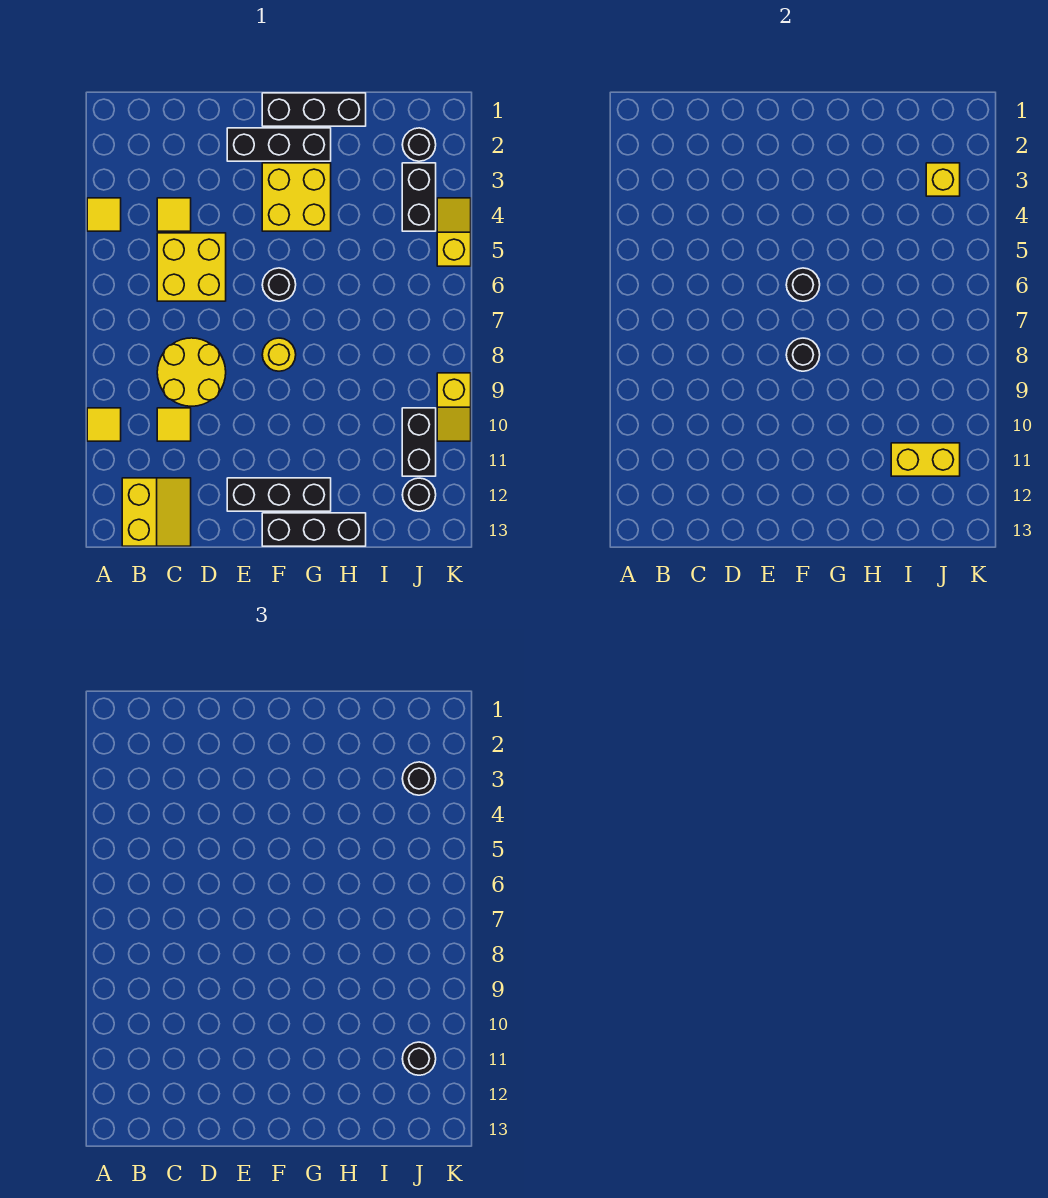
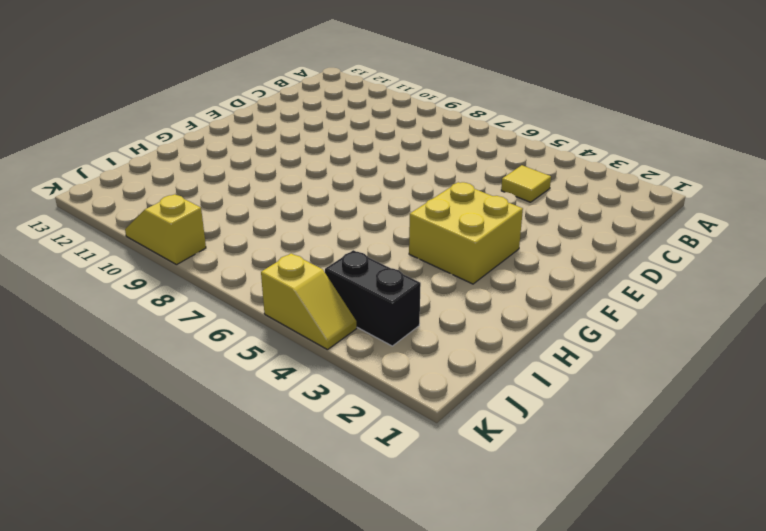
none -> yellow 1x1 tile [87,198,121,231]
none -> yellow 1x1 tile [87,408,121,441]
none -> yellow 2x2 slope [122,478,191,546]

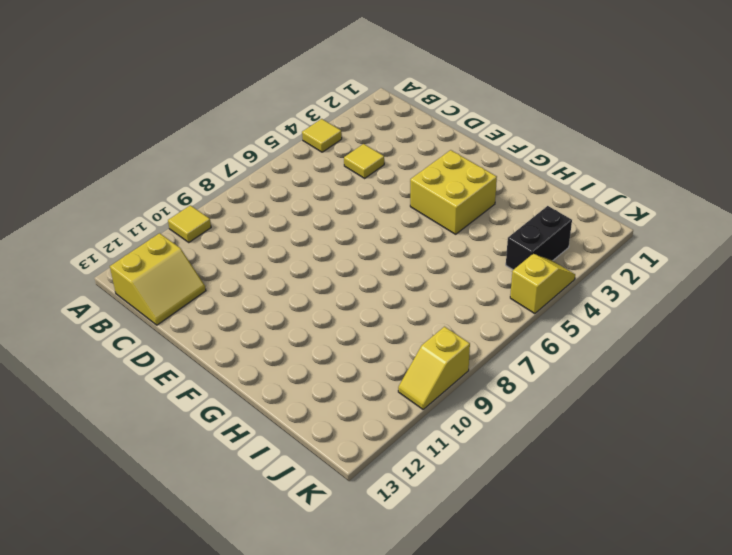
none -> yellow 2x2 brick [157,233,226,301]
none -> yellow 2x2 round brick [157,338,226,406]
none -> yellow 1x1 tile [157,408,191,441]

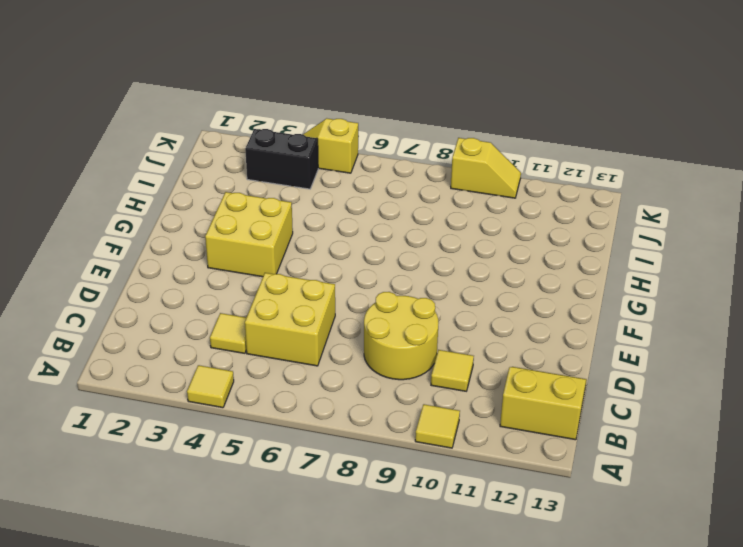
none -> black 1x3 brick [227,128,331,161]
none -> black 1x3 brick [227,478,331,511]
none -> black 1x3 brick [262,93,366,126]

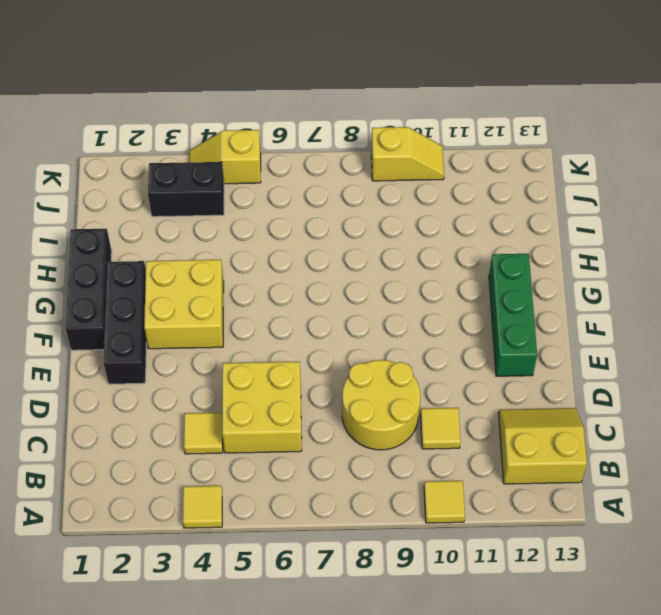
green 1x3 brick [489,254,537,376] -> black 1x3 brick [227,478,331,511]
none -> black 1x1 round brick [262,268,296,301]
none -> yellow 1x1 round brick [262,338,296,371]
none -> black 1x3 brick [262,513,366,546]

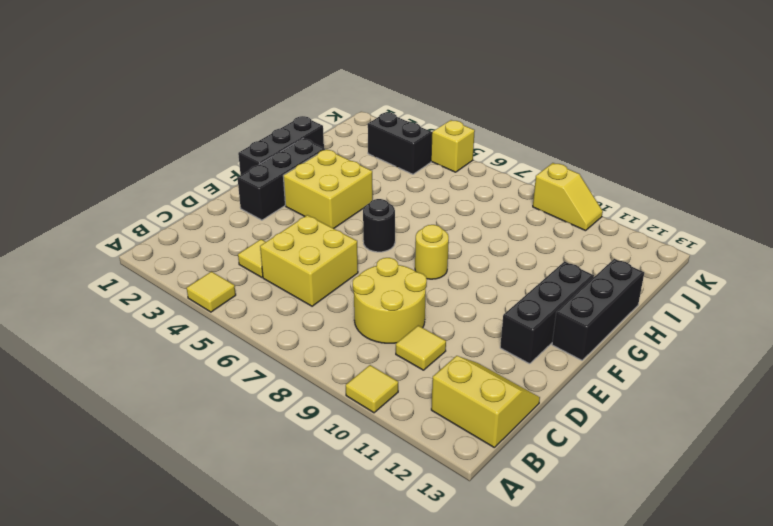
none -> black 1x1 round brick [402,128,436,161]
none -> black 1x2 brick [402,408,436,476]
none -> black 1x1 round brick [402,478,436,511]

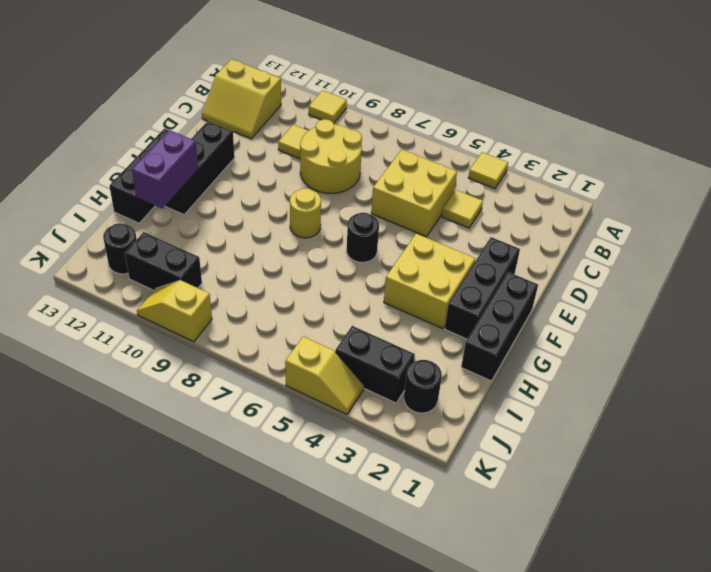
purple 1x2 brick [132,130,198,209] -> none
none -> black 1x1 round brick [786,268,820,301]
none -> black 1x1 round brick [786,338,820,371]
none -> yellow 1x2 brick [891,443,960,476]

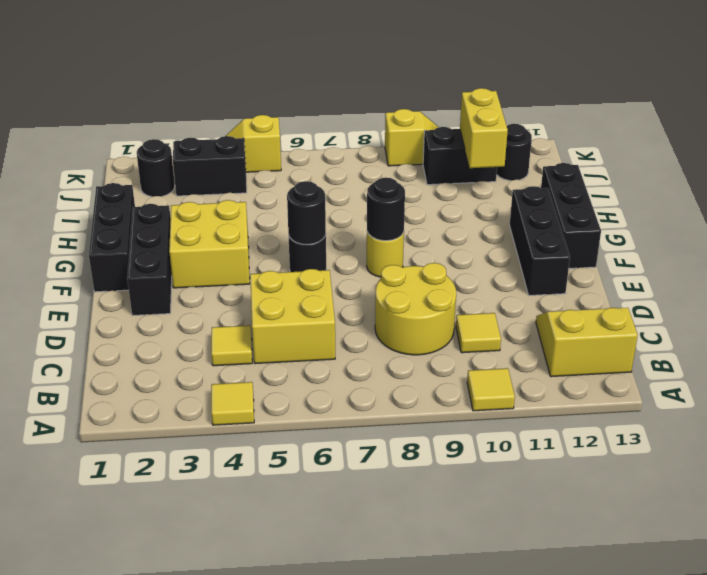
none -> yellow 1x1 brick [926,163,960,196]
none -> black 1x1 round brick [402,762,436,795]
none -> black 1x1 round brick [402,1042,436,1075]

